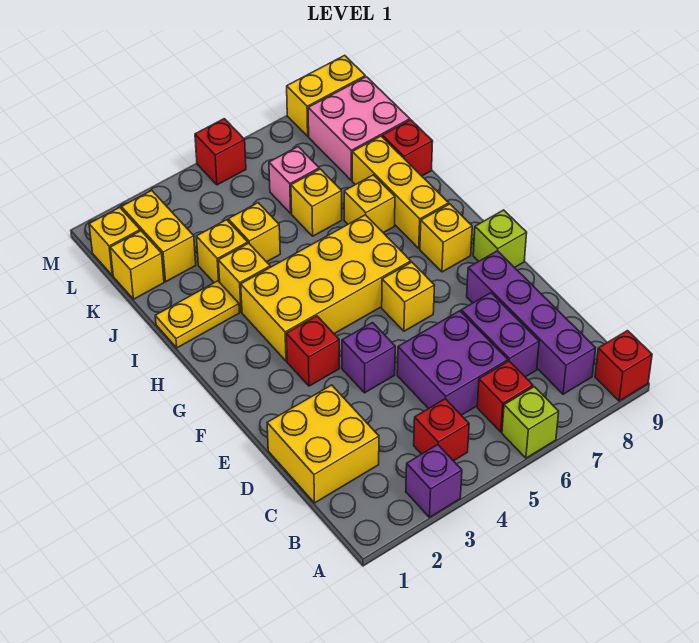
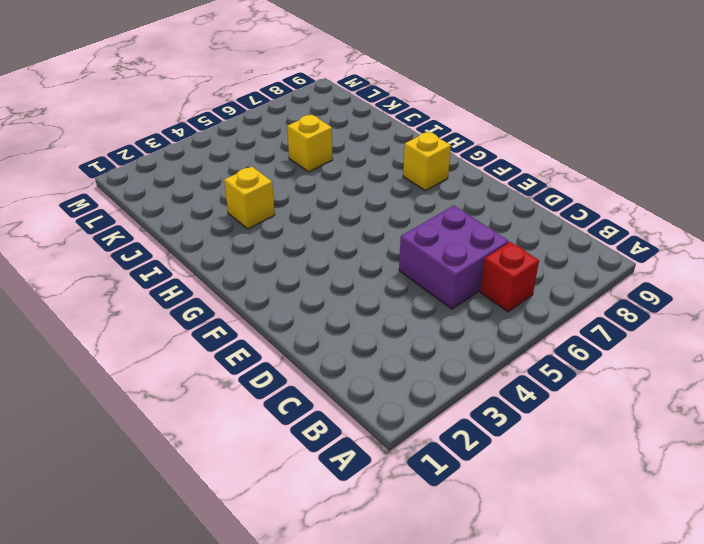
none -> purple 1x1 brick [406,445,462,517]
none -> lime 1x1 brick [502,387,559,458]
none -> red 1x1 brick [595,331,652,401]
none -> red 1x1 brick [414,399,469,461]

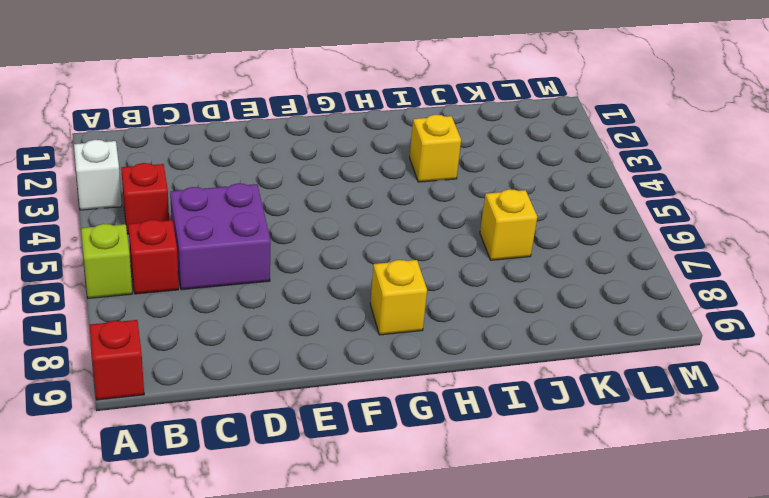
white 1x1 brick [74,140,122,210] -> purple 1x1 brick [406,445,462,517]
none -> purple 1x4 brick [467,251,596,394]
none -> yellow 2x2 brick [267,385,379,503]
none -> purple 1x2 brick [461,293,539,377]
none -> purple 1x1 brick [342,323,395,393]

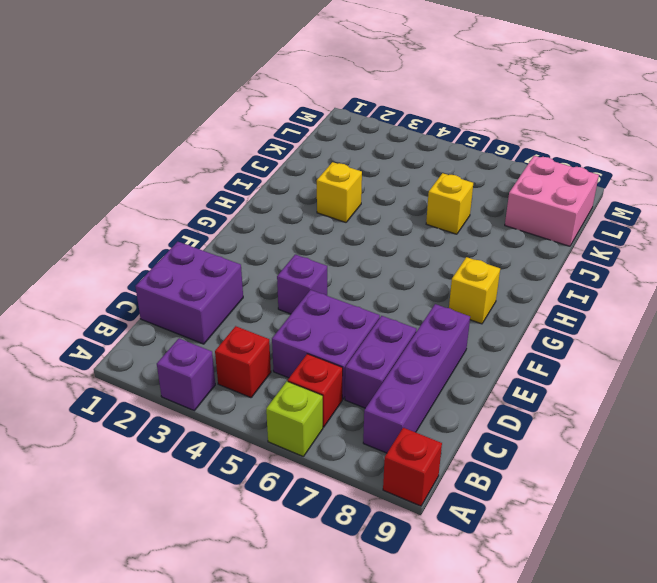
purple 2x2 brick [135,242,243,344] -> yellow 2x2 brick [267,385,379,503]
none -> red 1x1 brick [286,316,340,386]
none -> yellow 1x1 brick [382,262,435,331]
none -> lime 1x1 brick [473,210,527,268]
none -> yellow 2x4 brick [241,215,411,361]

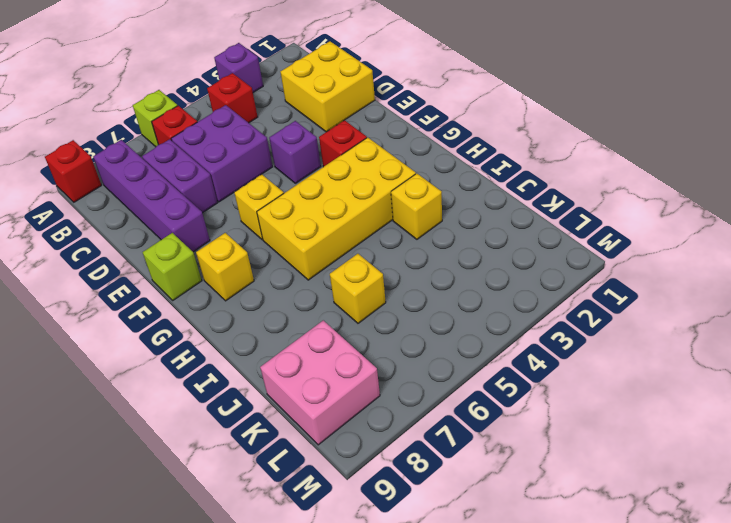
none -> yellow 1x3 brick [352,136,449,248]
none -> yellow 1x2 plate [155,281,240,348]
none -> yellow 1x1 brick [344,175,395,233]
none -> yellow 1x1 brick [196,220,248,283]

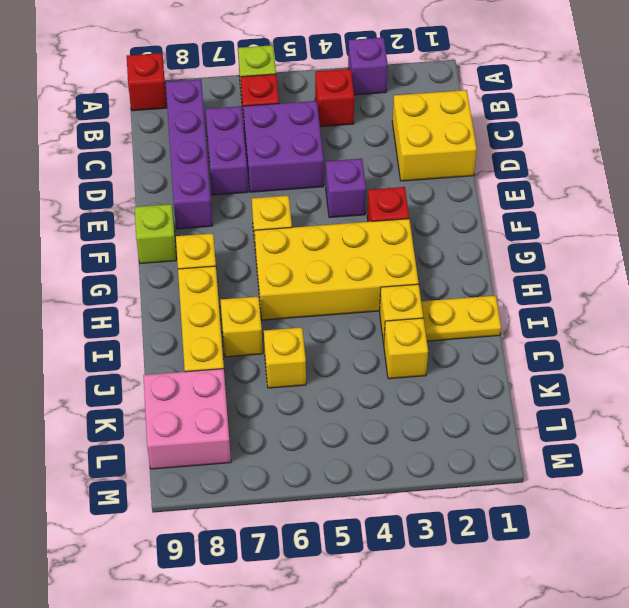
none -> yellow 1x1 brick [228,203,280,262]
none -> red 1x1 brick [382,120,433,176]
none -> yellow 1x1 brick [110,231,164,299]
none -> yellow 1x2 brick [121,190,196,282]

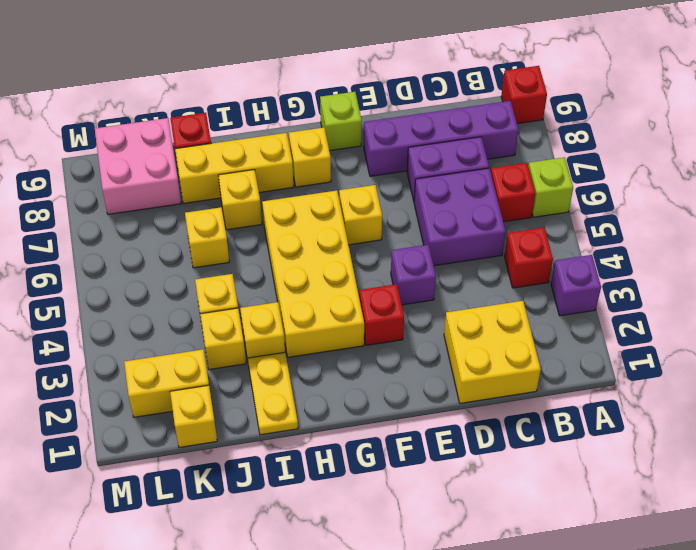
none -> pink 1x1 brick [269,147,319,213]
none -> yellow 1x1 brick [89,207,140,275]
none -> red 1x1 brick [195,119,246,185]
none -> yellow 1x2 brick [287,55,365,136]

